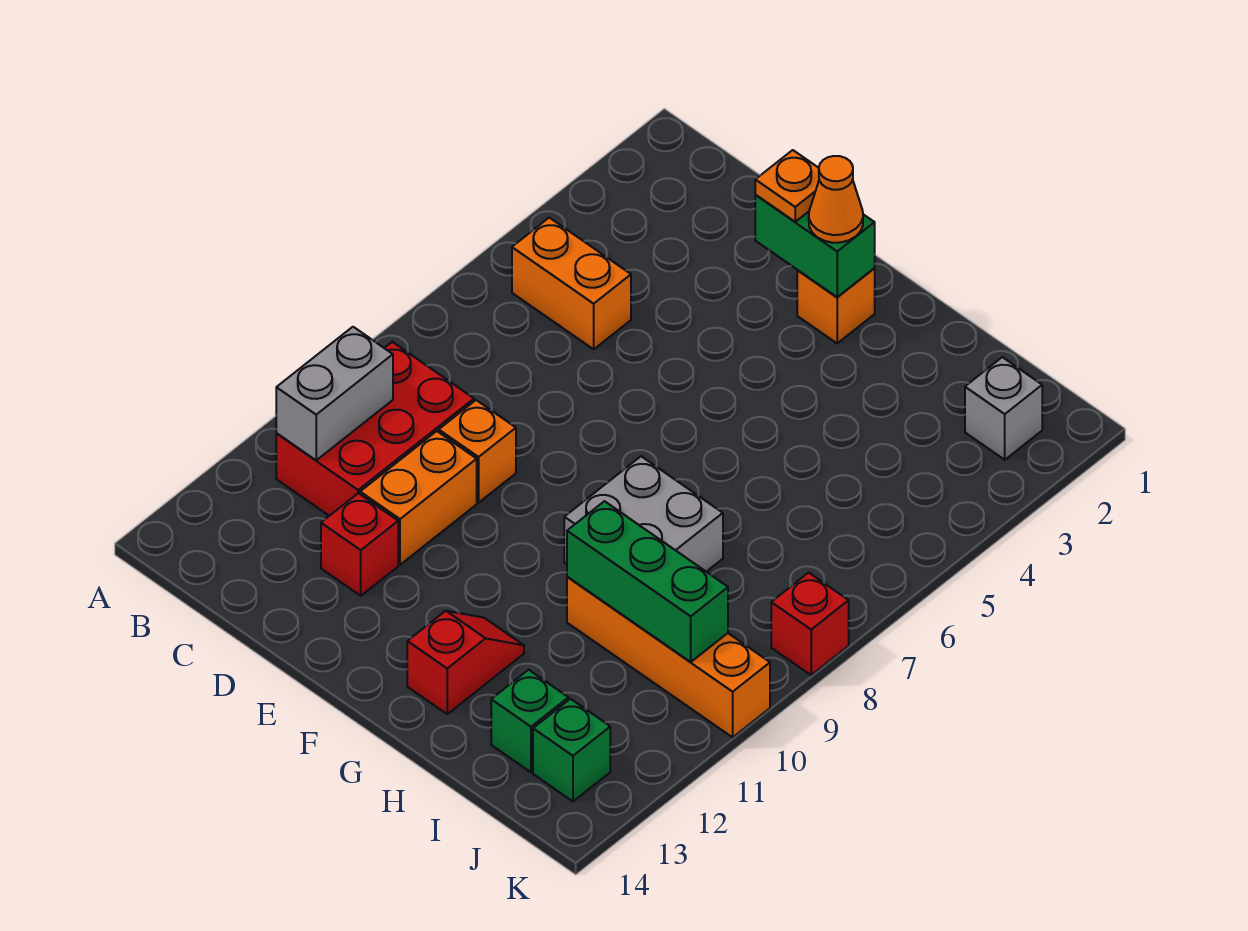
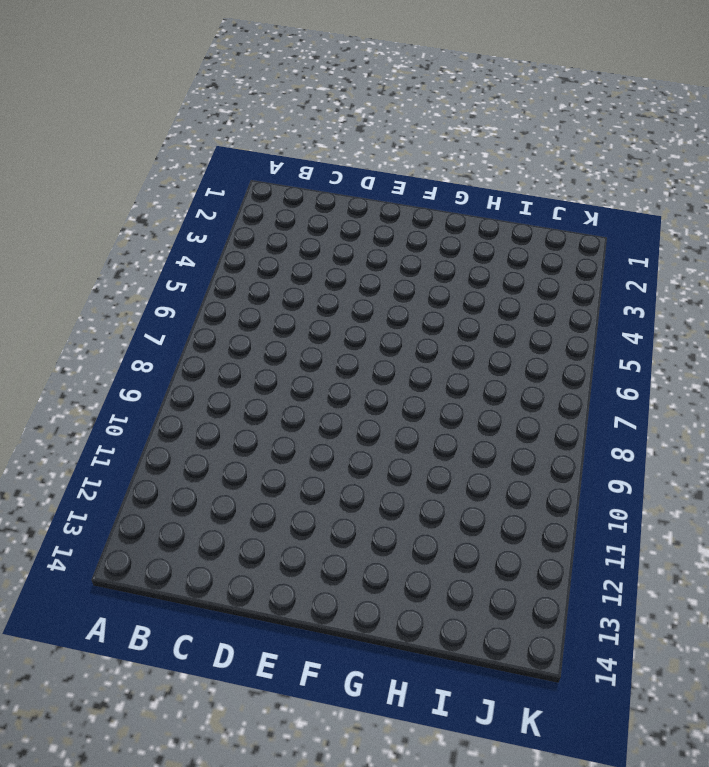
none -> orange 1x2 brick [512,218,631,349]
none -> red 2x3 brick [276,342,474,516]
none -> orange 1x1 brick [439,400,516,503]

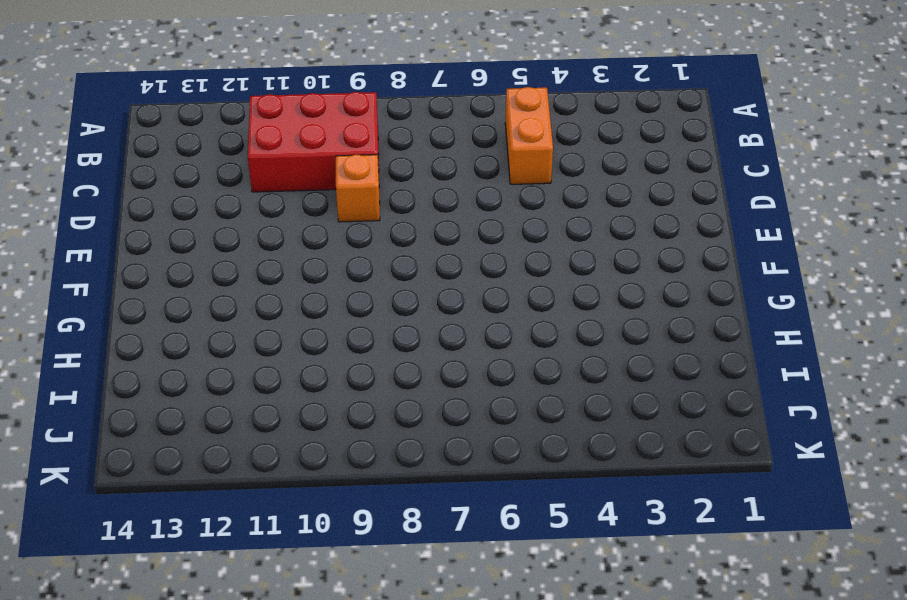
none -> orange 1x2 brick [360,431,477,565]
none -> red 1x1 brick [321,493,398,596]
none -> orange 1x1 brick [797,269,875,343]

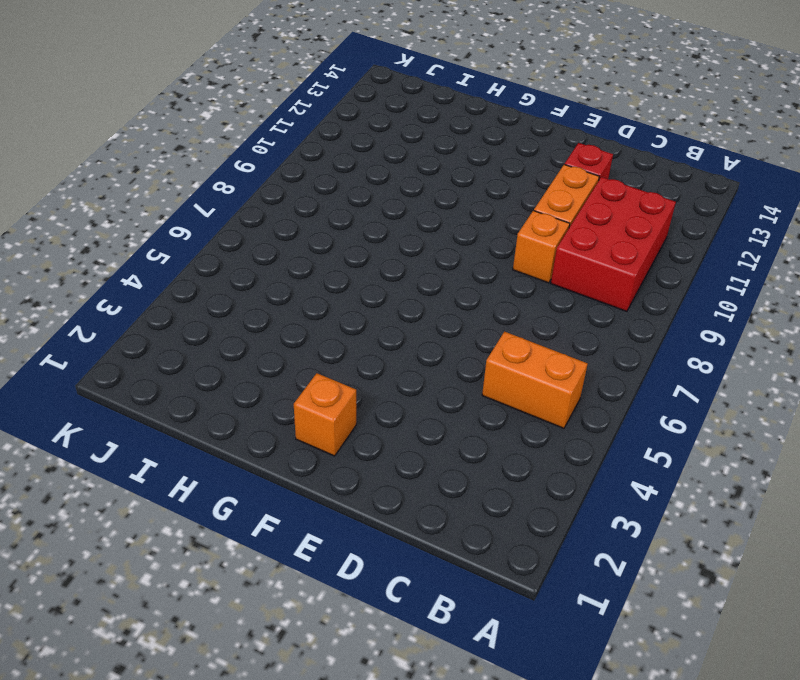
none -> grey 2x2 brick [564,456,723,572]
none -> red 1x2 slope [407,611,524,714]
none -> orange 1x4 brick [567,577,770,737]

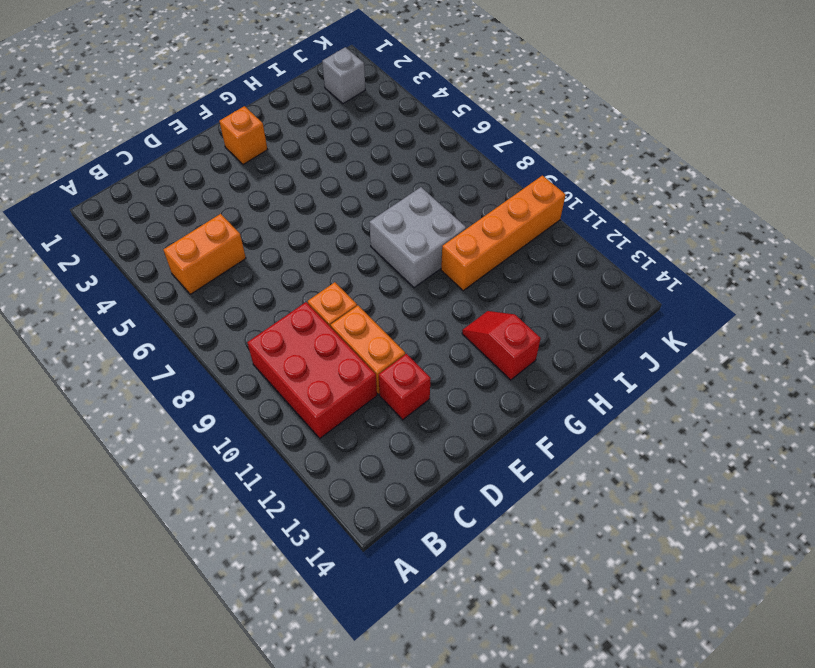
none -> green 1x1 brick [491,670,568,772]
none -> green 1x1 brick [533,699,610,801]
none -> red 1x1 brick [771,573,849,675]

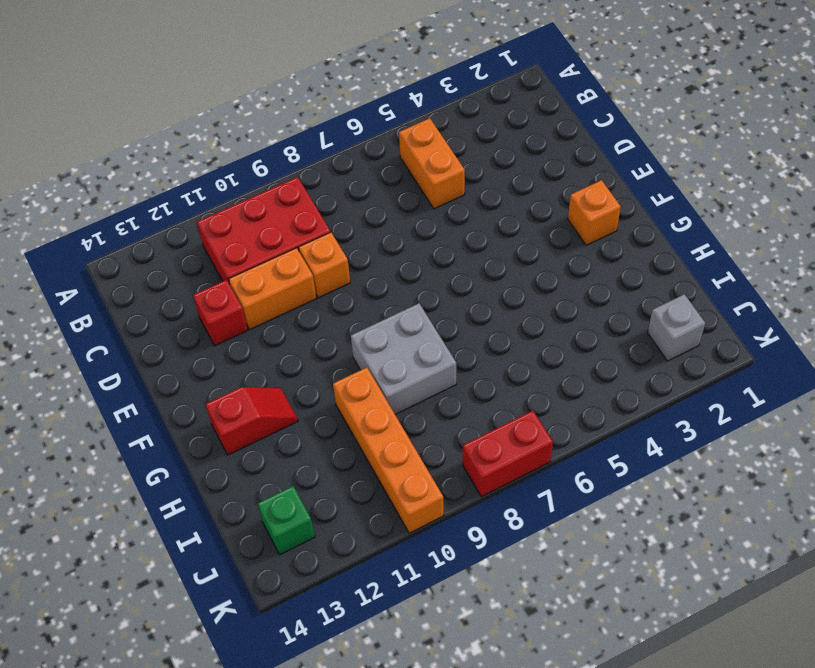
red 1x2 brick [463,411,553,497] -> red 1x1 brick [771,573,849,675]
none -> green 1x1 brick [491,670,568,772]
none -> grey 1x2 brick [276,327,393,460]
none -> green 1x2 brick [755,195,875,297]

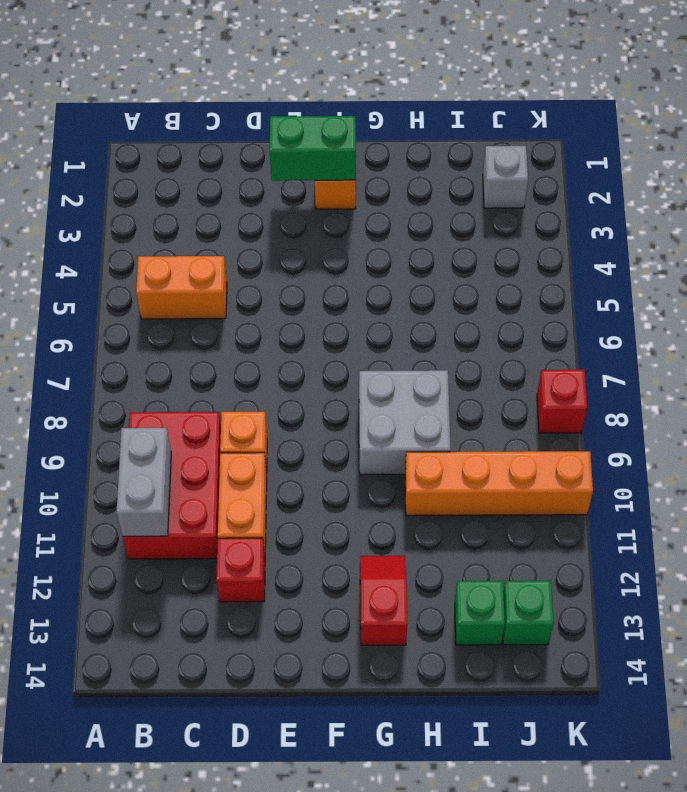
none -> green 1x3 brick [567,501,728,662]
none -> orange 1x1 plate [755,150,819,222]
none -> orange 1x1 cone [809,156,863,243]

